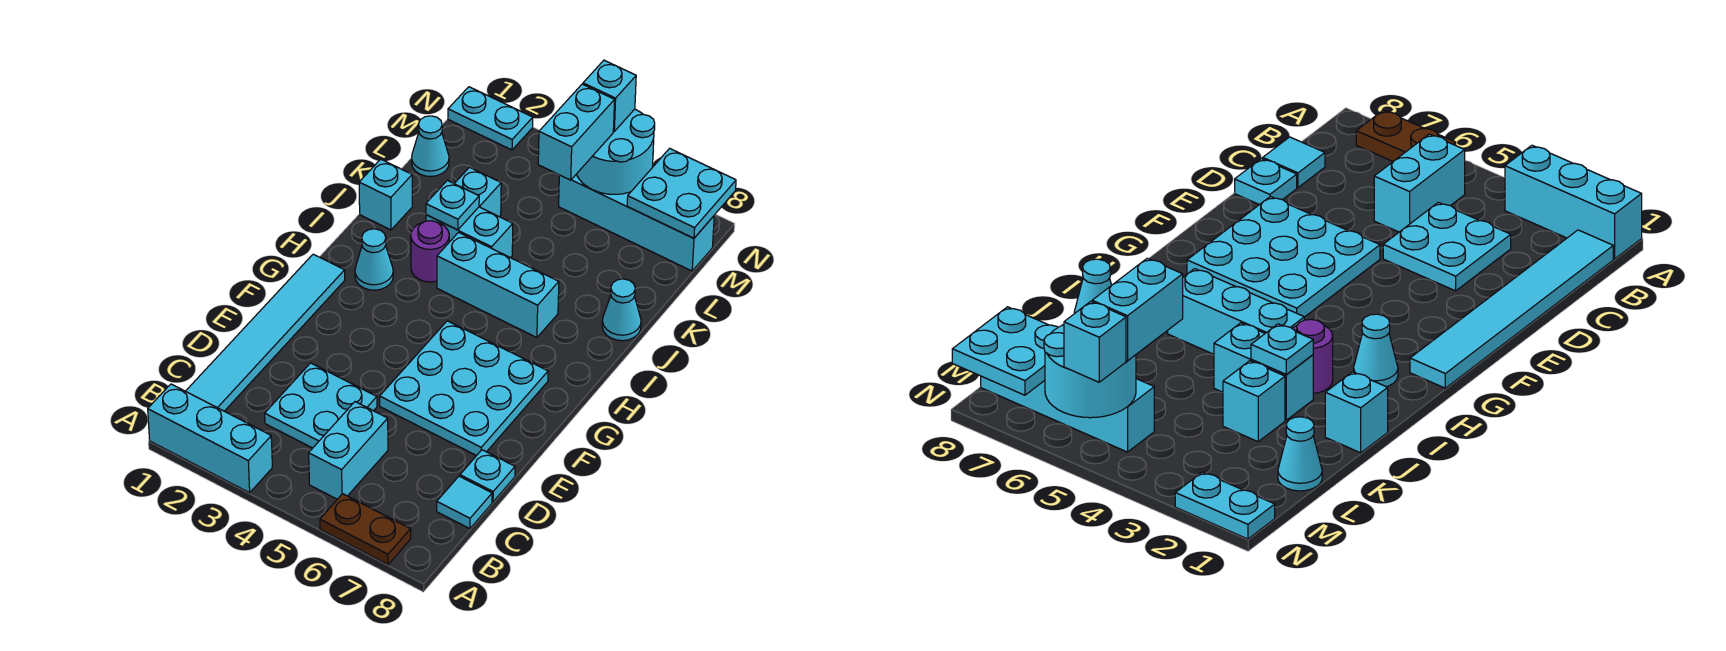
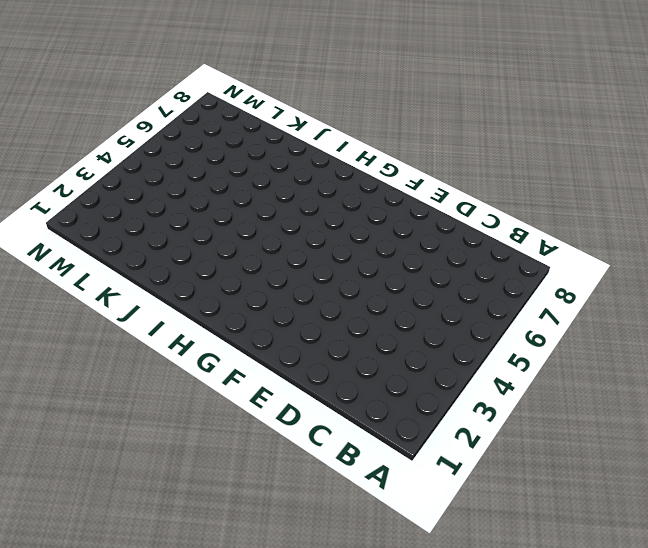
none -> cyan 1x3 brick [148,384,272,493]
none -> brown 1x2 plate [320,494,411,565]
none -> cyan 1x6 tile [186,254,345,411]

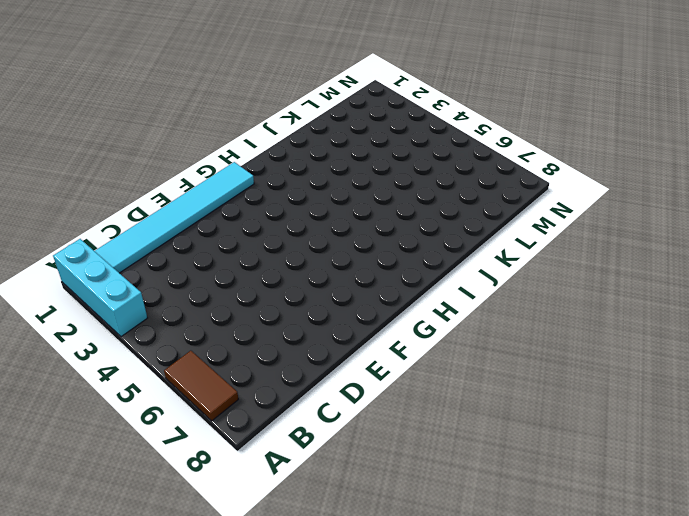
brown 1x2 tile [164,351,238,421] -> brown 1x2 plate [320,494,411,565]
none -> cyan 1x2 brick [309,402,388,499]
none -> cyan 2x2 plate [265,363,377,448]
none -> cyan 1x1 tile [437,476,492,529]

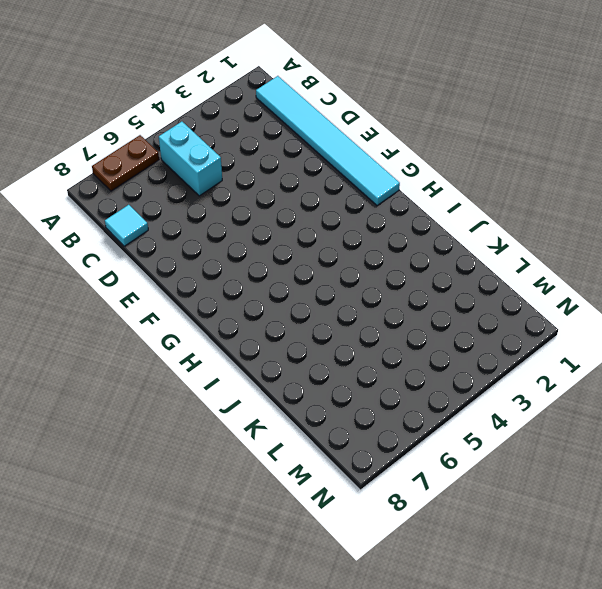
none -> cyan 1x3 brick [148,384,272,493]
none -> cyan 2x2 plate [265,363,377,448]
none -> cyan 1x1 plate [460,450,515,502]

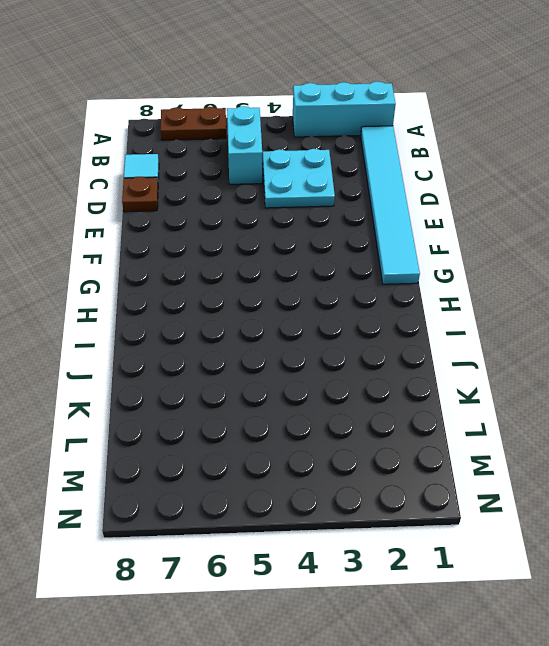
brown 1x1 plate [122,177,158,212] -> cyan 1x1 plate [460,450,515,502]
none -> cyan 3x3 plate [380,321,548,456]
none -> cyan 1x1 cone [355,229,393,290]
none -> purple 1x1 round brick [411,221,449,282]

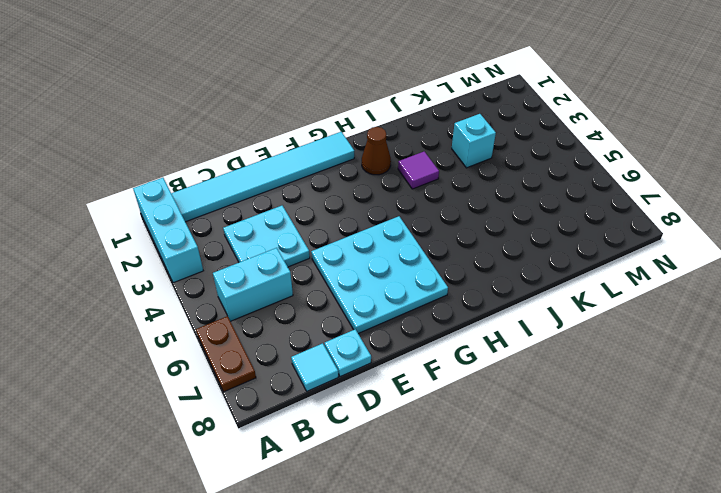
brown 1x1 cone [362,127,391,175] -> cyan 1x1 cone [355,229,393,290]
purple 1x1 tile [398,151,439,189] -> purple 1x1 round brick [411,221,449,282]
none -> cyan 1x3 brick [437,232,559,338]
none -> cyan 1x1 brick [359,159,412,230]
none -> cyan 1x2 brick [426,207,513,258]

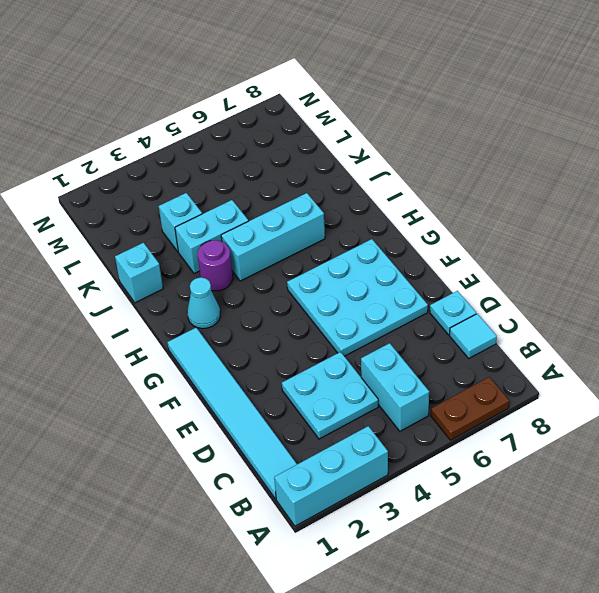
none -> cyan 1x1 cone [602,279,641,341]
none -> cyan 1x1 cone [412,116,449,176]
none -> cyan 1x4 brick [559,175,714,271]

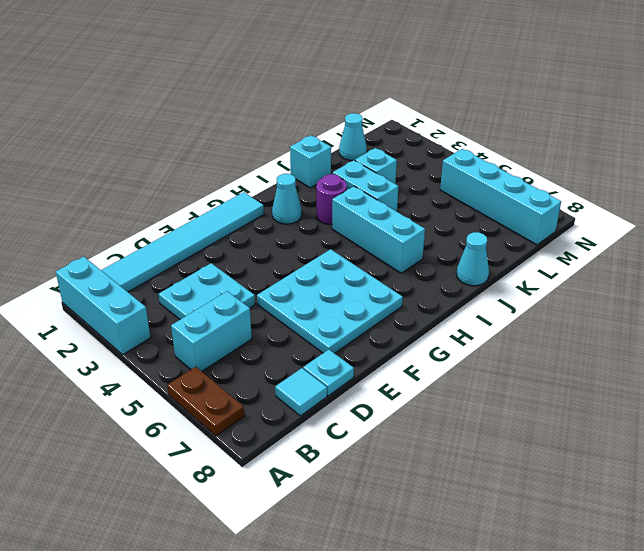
none -> cyan 1x2 plate [448,87,533,150]
none -> cyan 1x1 plate [426,180,479,230]
none -> cyan 2x2 round brick [576,109,655,194]

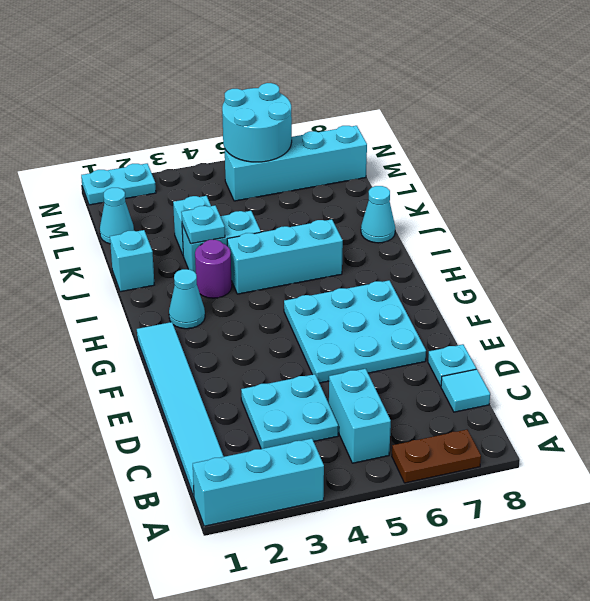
none -> cyan 2x2 plate [627,148,736,238]
none -> cyan 1x2 brick [538,84,615,180]
none -> cyan 1x1 brick [583,60,636,131]

